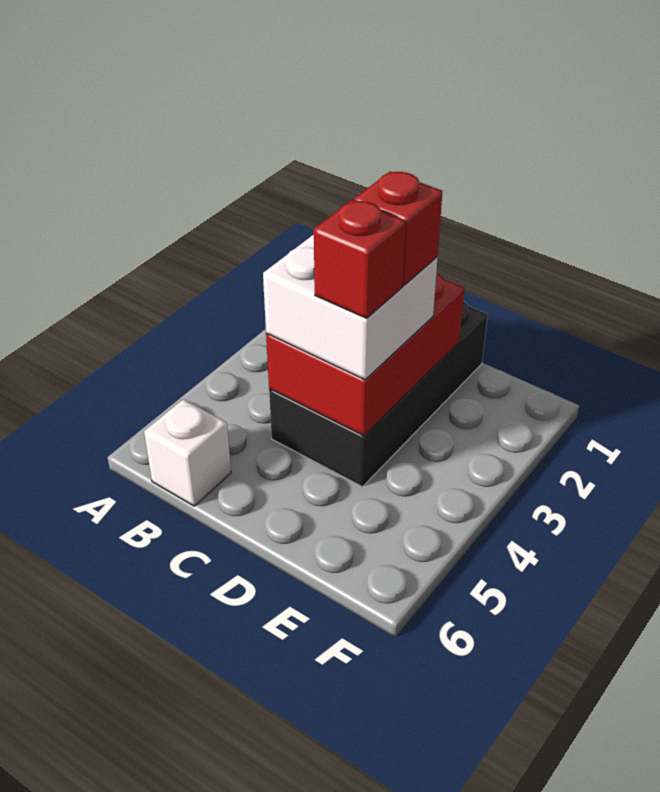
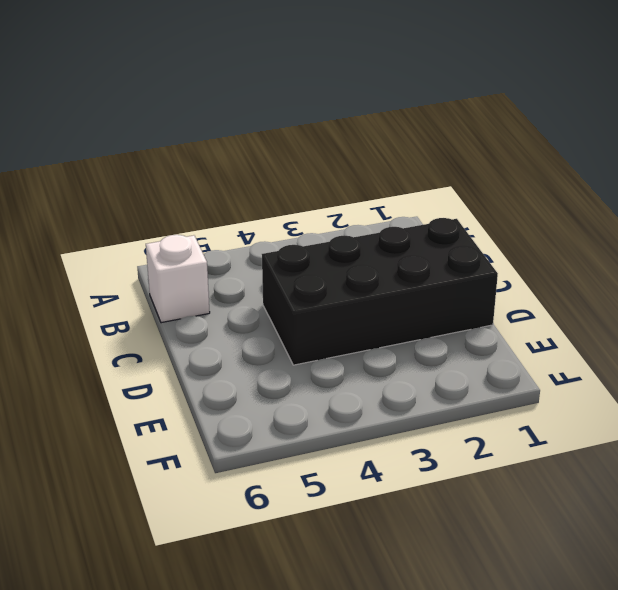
none -> red 2x3 brick [266,273,465,436]
none -> white 2x2 brick [263,235,438,380]

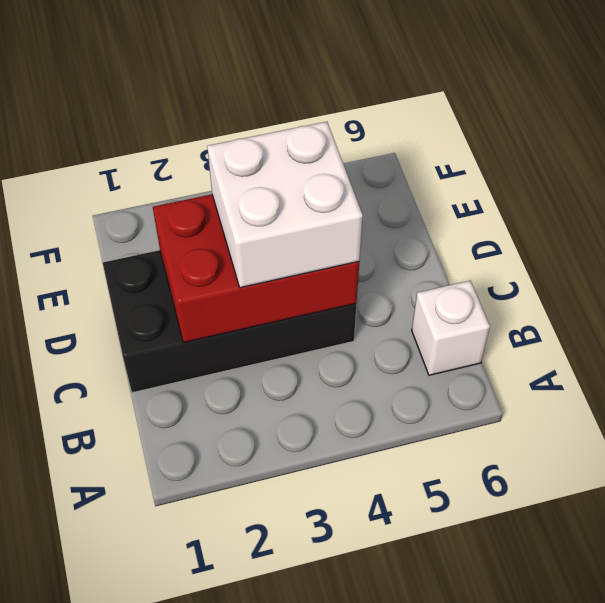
none -> red 1x1 brick [354,172,443,285]
none -> red 1x1 brick [314,200,406,318]

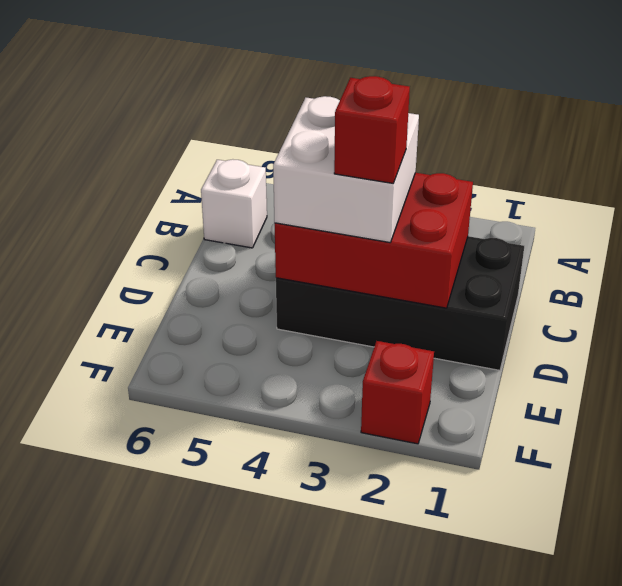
red 1x1 brick [361,341,434,444] -> red 1x1 brick moved to [314,200,406,318]

